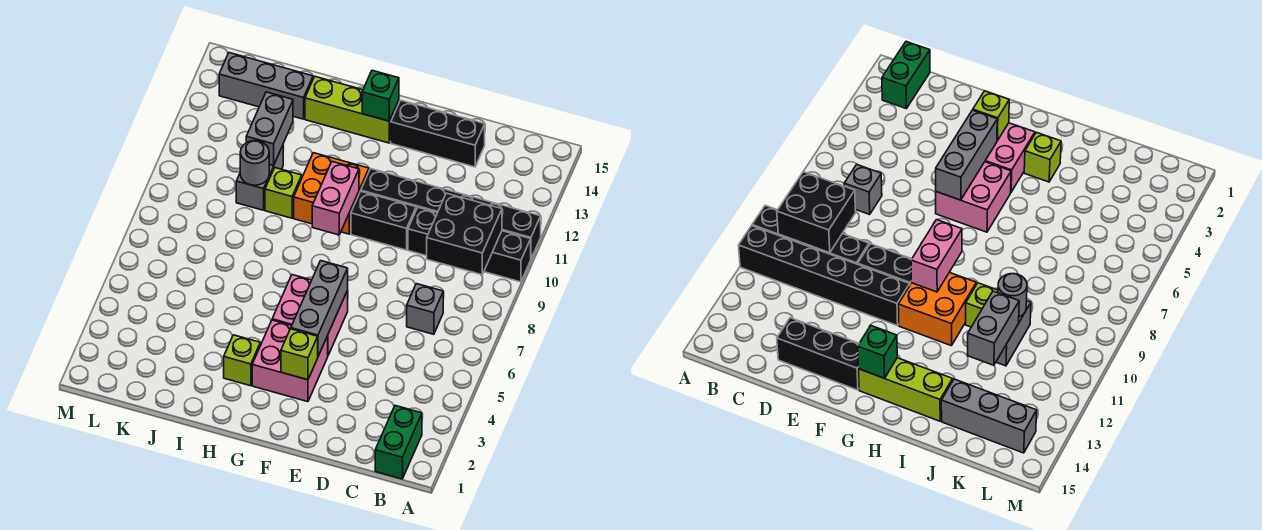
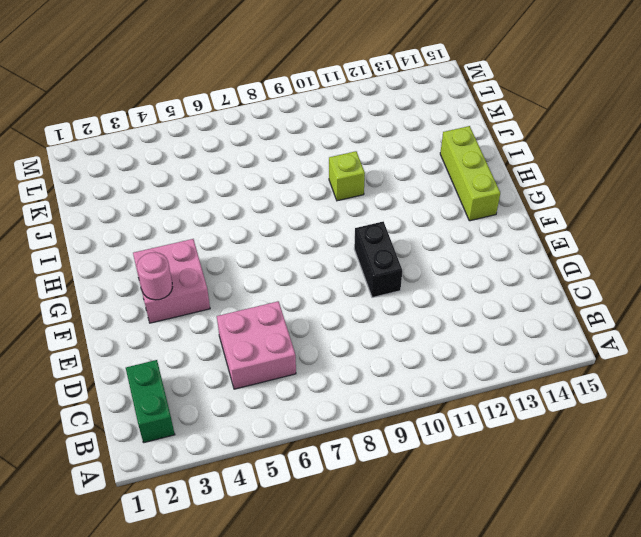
green 1x2 brick [126,360,175,443] -> green 1x2 brick turned to [375,406,422,479]
pink 2x2 brick [217,301,296,389] -> pink 2x2 brick moved to [272,275,348,355]
pink 1x1 round brick [137,252,172,300] -> lime 1x1 brick [281,329,318,380]
none -> black 1x4 brick [408,207,531,282]
none -> black 1x6 brick [361,169,541,258]
none -> grey 1x1 brick [407,284,443,334]

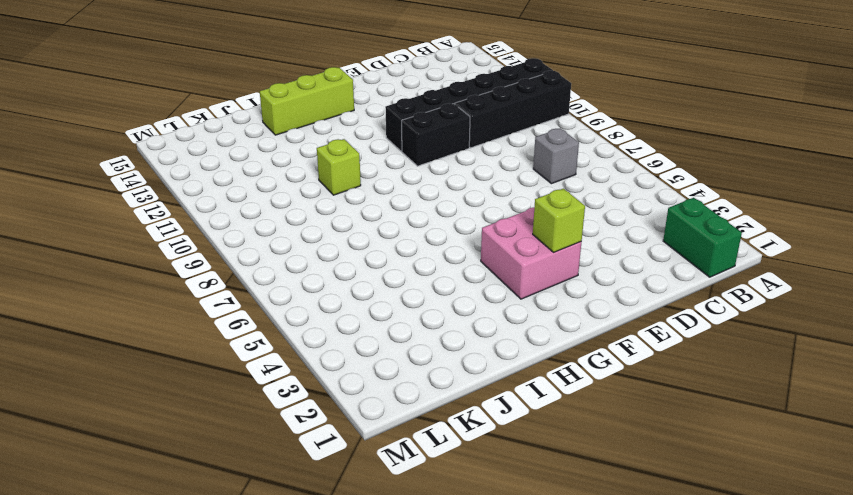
none -> black 1x3 brick [391,100,485,167]
none -> pink 2x2 brick [272,275,348,355]
none -> orange 2x2 brick [294,153,369,234]

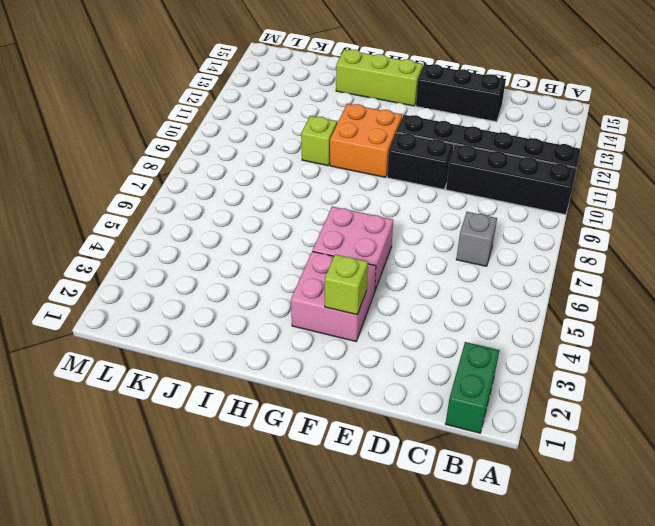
none -> lime 1x1 brick [224,335,260,386]
none -> grey 1x2 brick [236,146,283,210]
none -> grey 1x3 brick [219,53,313,119]

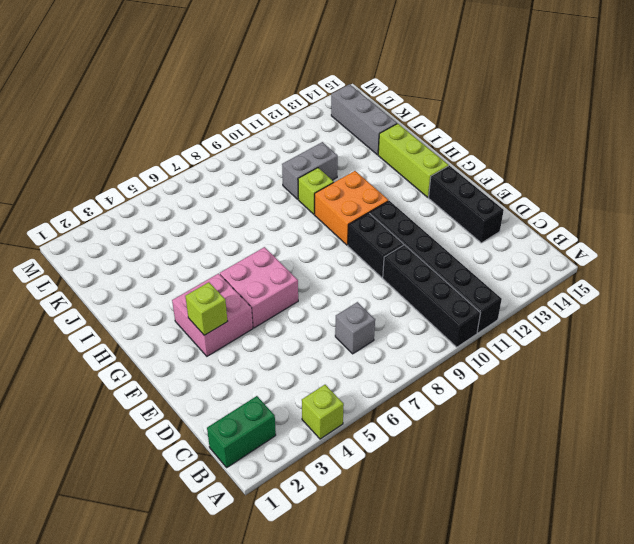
lime 1x1 brick [302,385,344,439] -> lime 1x1 brick moved to [224,335,260,386]
none -> black 2x2 brick [427,193,502,275]
none -> grey 1x3 brick [291,261,348,356]
none -> pink 1x2 brick [312,162,359,235]

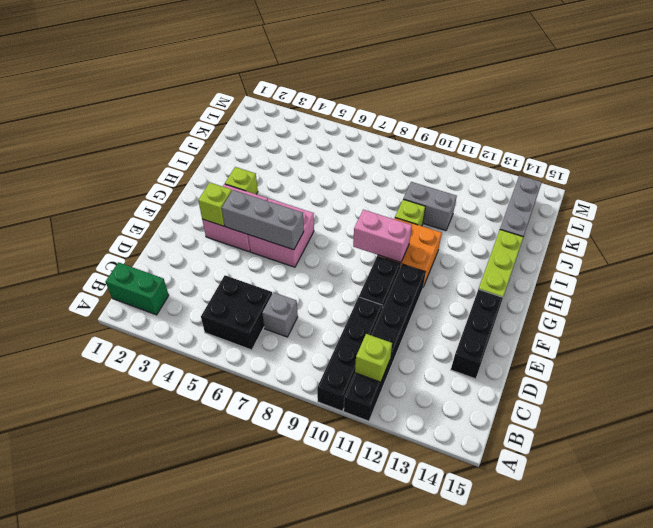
black 2x2 brick [201,275,272,350] -> black 2x2 brick moved to [427,193,502,275]
lime 1x1 brick [355,334,392,382] -> none
none -> green 1x1 brick [362,70,399,121]
none -> grey 1x1 round brick [240,141,269,185]
none -> grey 1x2 brick [246,92,293,166]

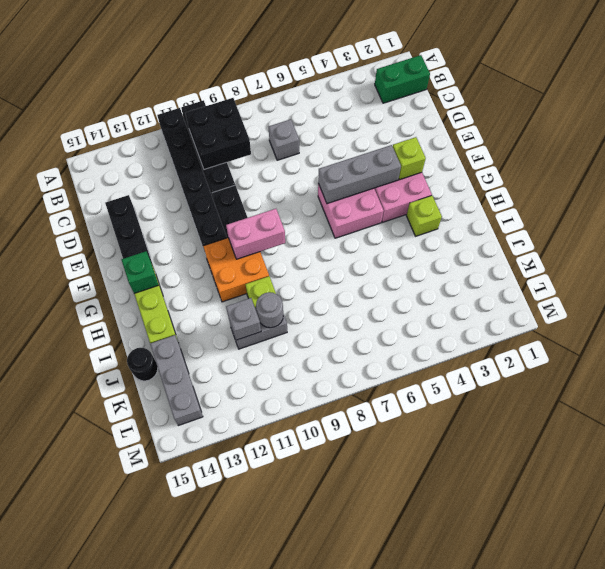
grey 1x1 brick [226,298,261,340] -> grey 1x2 brick [246,92,293,166]
black 1x1 round brick [127,348,158,381] -> none

